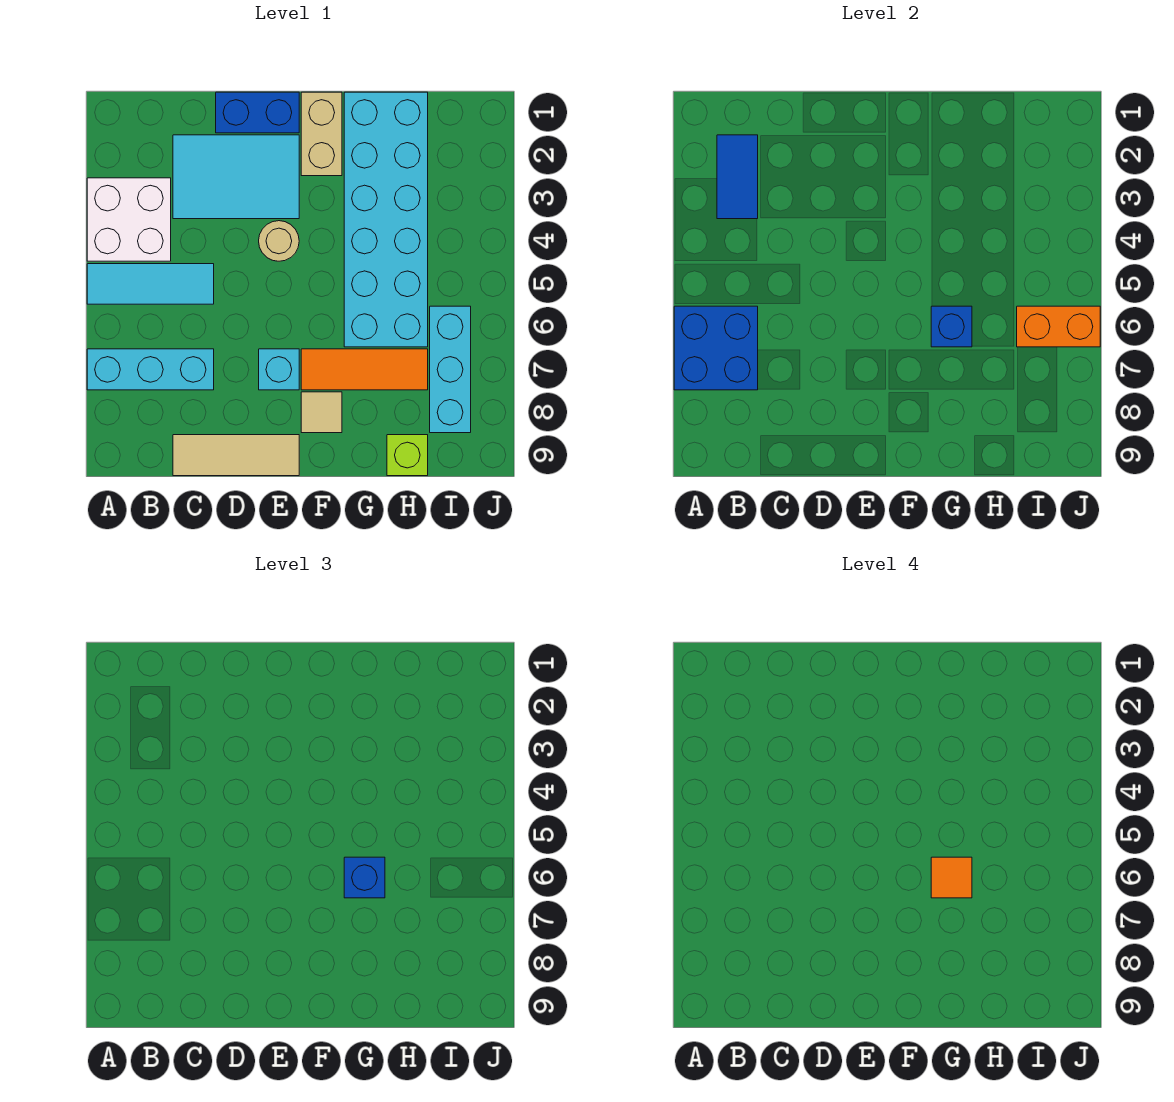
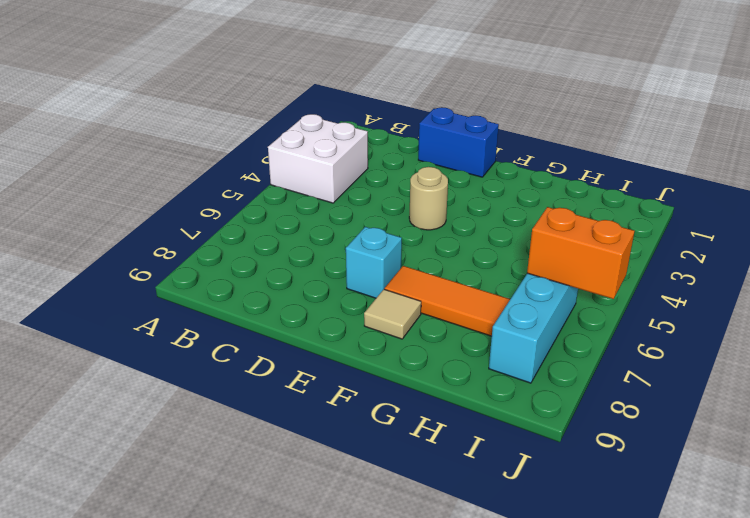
none -> cyan 1x3 tile [87,264,214,304]
none -> cyan 1x3 brick [87,349,214,390]
none -> cyan 2x3 tile [173,135,299,219]

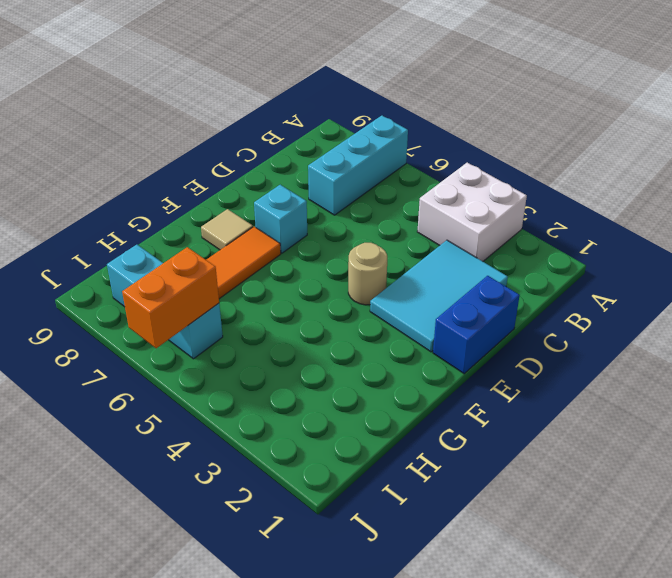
none -> cyan 1x3 tile [87,264,214,304]
none -> tan 1x3 tile [173,435,299,476]
none -> tan 1x2 brick [301,92,342,176]

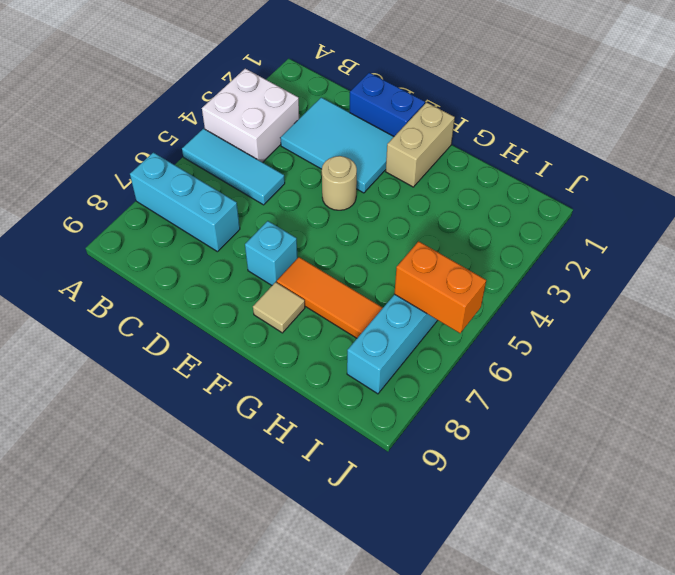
none -> tan 1x3 tile [173,435,299,476]
none -> cyan 2x6 brick [344,92,428,347]
none -> lime 1x1 brick [387,435,428,476]

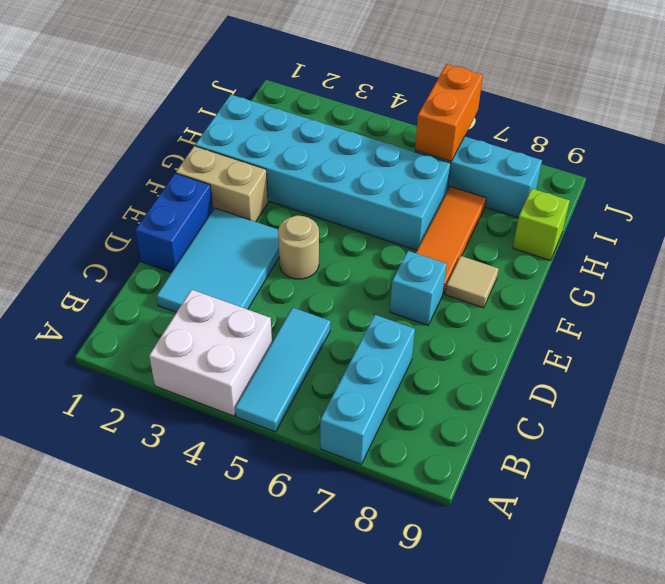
none -> tan 1x3 tile [173,435,299,476]
none -> blue 2x2 brick [674,306,758,390]
none -> blue 1x2 tile [717,135,758,219]

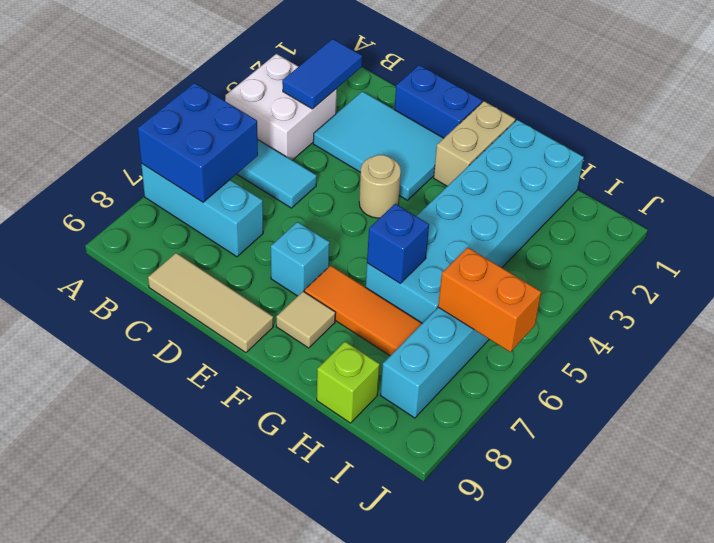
none -> blue 1x1 brick [344,857,385,898]
none -> orange 1x1 tile [931,857,972,898]

